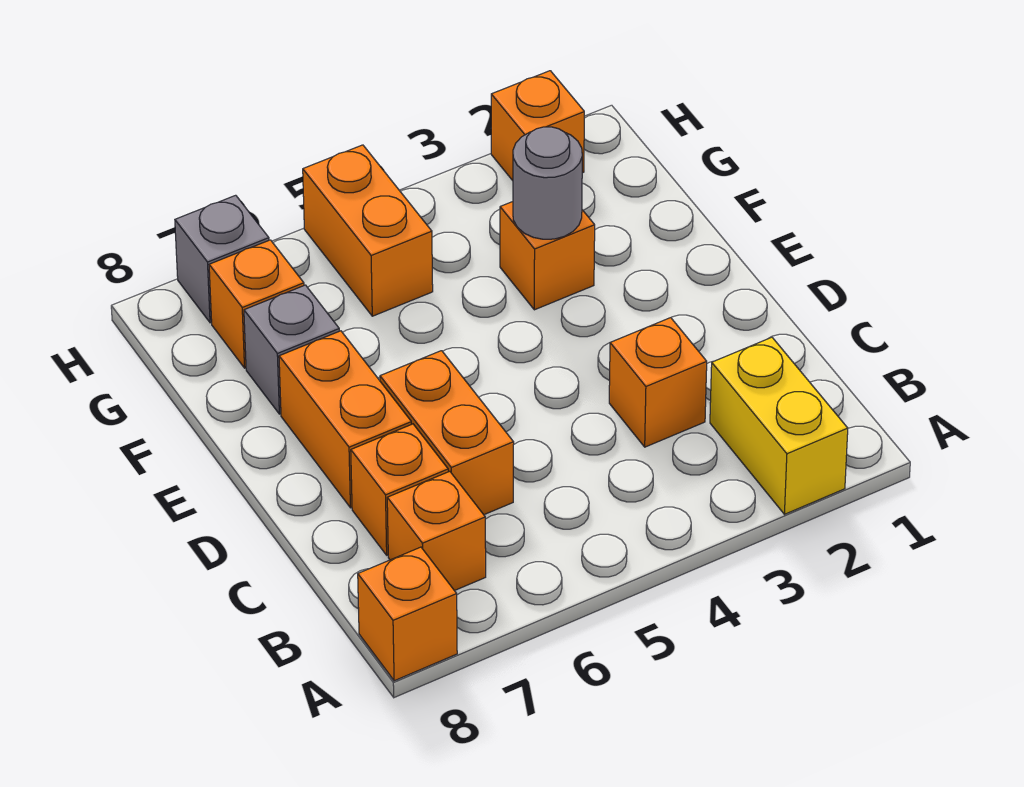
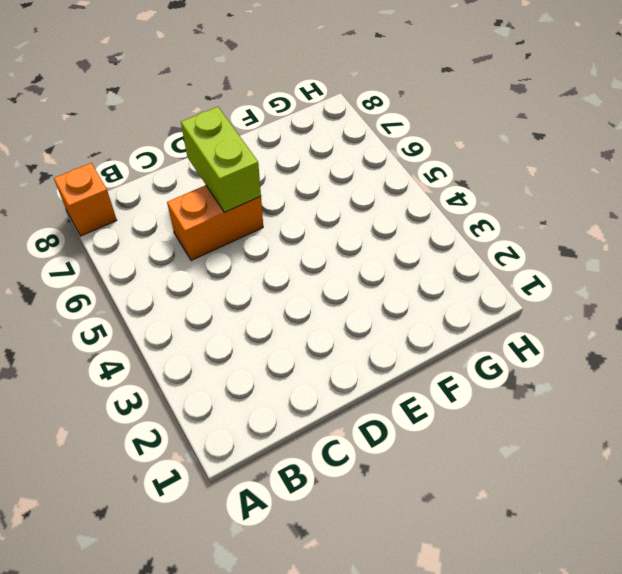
lime 1x2 brick [181,107,261,212] -> none
none -> yellow 1x2 brick [710,337,848,514]
none -> orange 1x1 brick [387,471,486,591]
none -> orange 1x1 brick [609,318,707,447]

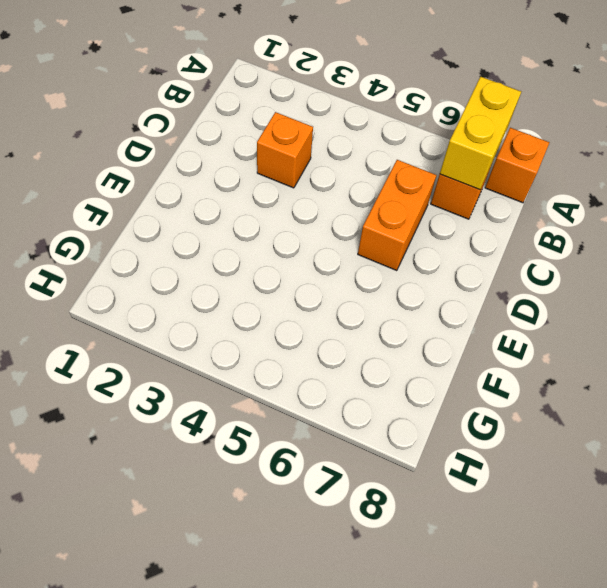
yellow 1x2 brick [440,77,521,189] -> yellow 1x2 brick moved to [710,337,848,514]
none -> orange 1x1 brick [351,424,448,555]
none -> orange 1x2 brick [279,331,411,508]
none -> orange 1x1 brick [500,202,595,310]

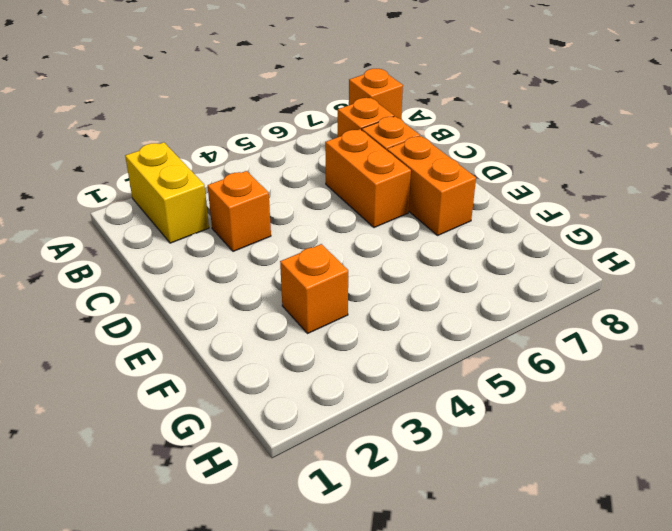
none -> grey 1x1 brick [244,285,339,414]
none -> orange 1x2 brick [303,145,433,316]
none -> orange 1x1 brick [209,240,304,368]

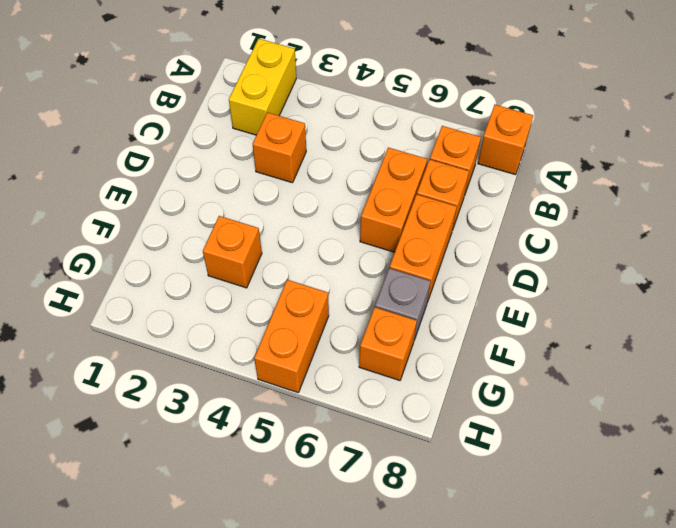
none -> orange 1x1 brick [491,71,584,181]
none -> grey 1x1 brick [175,195,269,323]
none -> grey 1x1 round brick [513,127,582,239]

